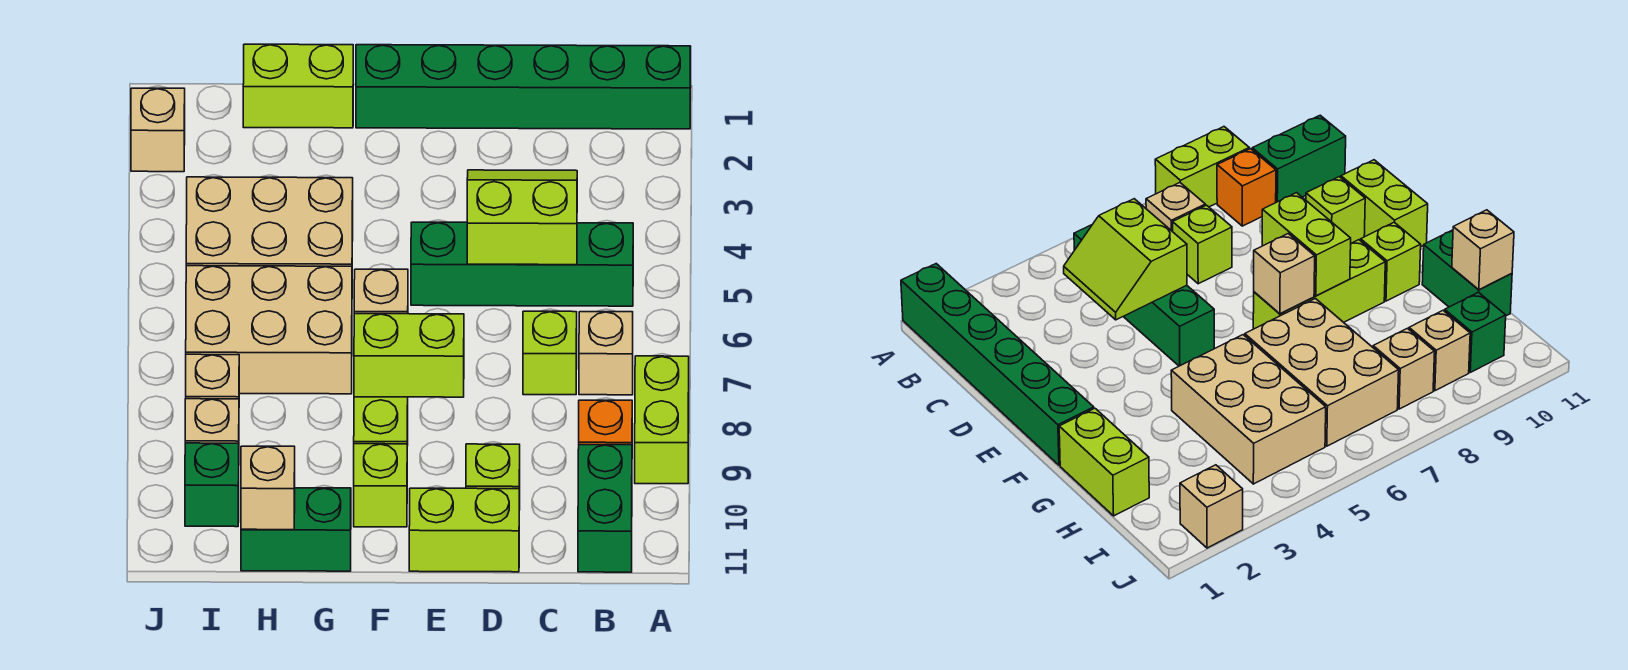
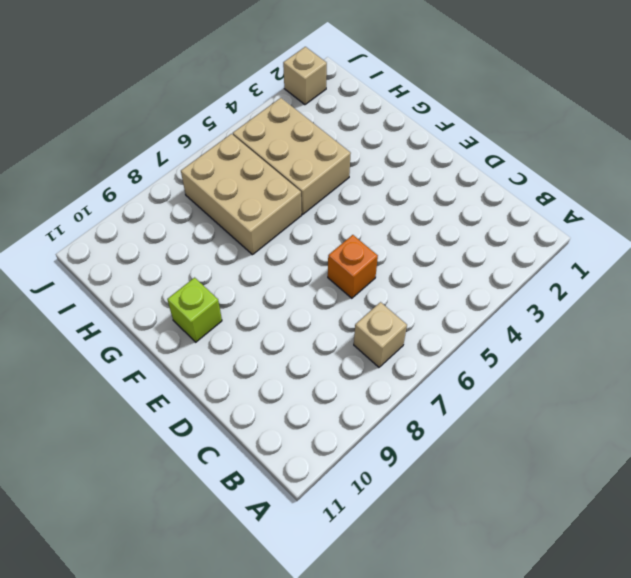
orange 1x1 brick [328,235,378,298] -> orange 1x1 brick moved to [579,400,632,445]
none -> green 1x6 brick [356,45,691,129]
none -> lime 1x2 brick [635,356,689,484]
none -> green 1x4 brick [411,222,633,306]

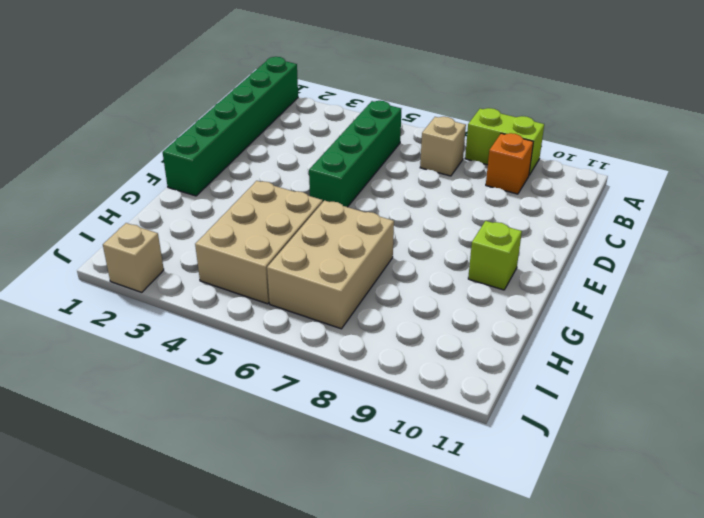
none -> green 1x2 brick [578,445,632,572]
none -> lime 1x1 brick [523,311,577,395]
none -> lime 1x1 brick [466,444,520,510]

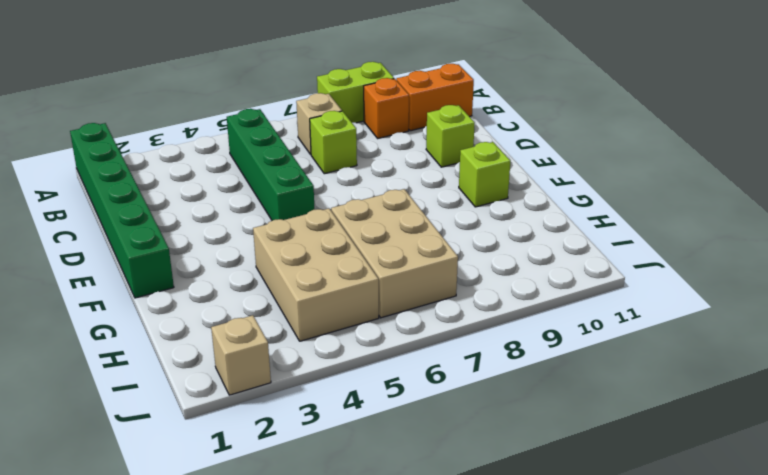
orange 1x2 brick [396,64,474,131] -> green 1x2 brick [578,445,632,572]
none -> lime 1x2 brick [409,488,519,572]
none -> lime 1x3 brick [354,397,408,446]
none -> lime 1x2 brick [243,44,353,128]

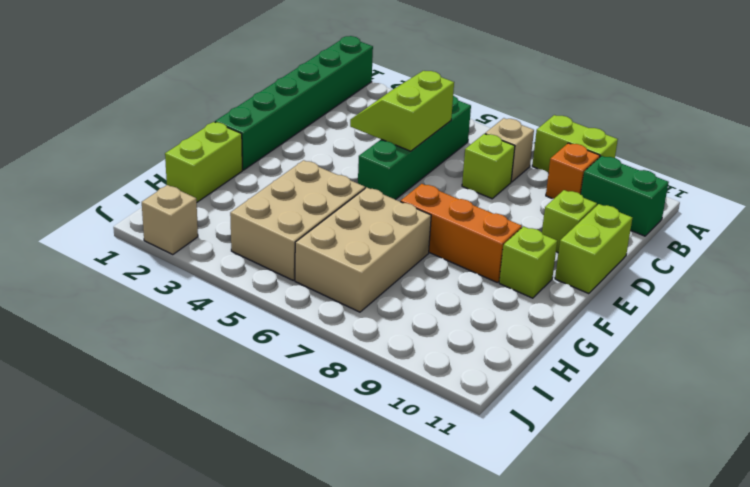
orange 1x3 brick [400,184,522,283] -> lime 1x3 brick [354,397,408,446]
none -> green 1x2 brick [241,488,351,571]
none -> tan 1x1 brick [186,354,239,399]
none -> tan 1x1 brick [185,399,239,443]

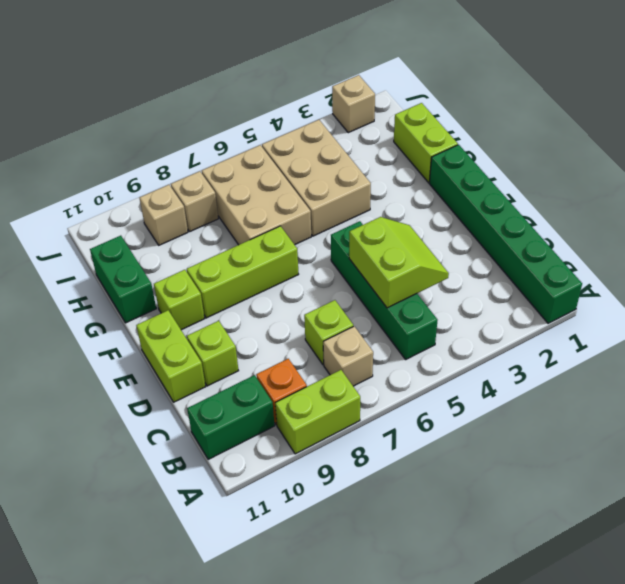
none -> green 1x1 brick [185,443,239,527]
none -> lime 1x2 brick [354,314,464,397]
none -> tan 1x1 brick [354,269,408,314]

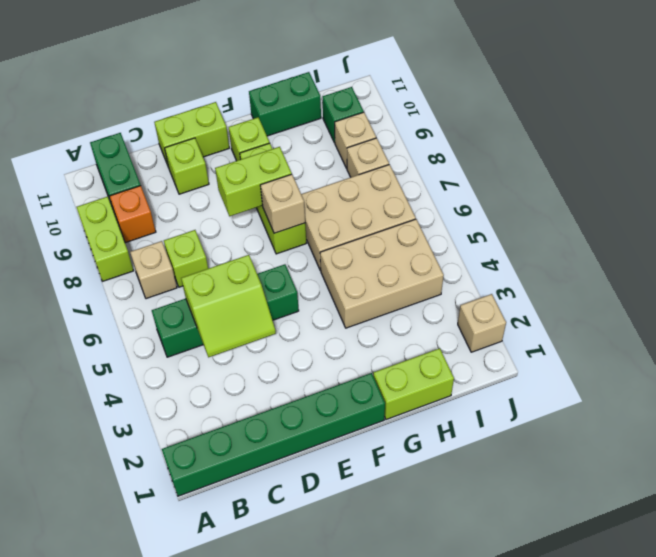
none -> tan 1x1 brick [241,446,295,530]

